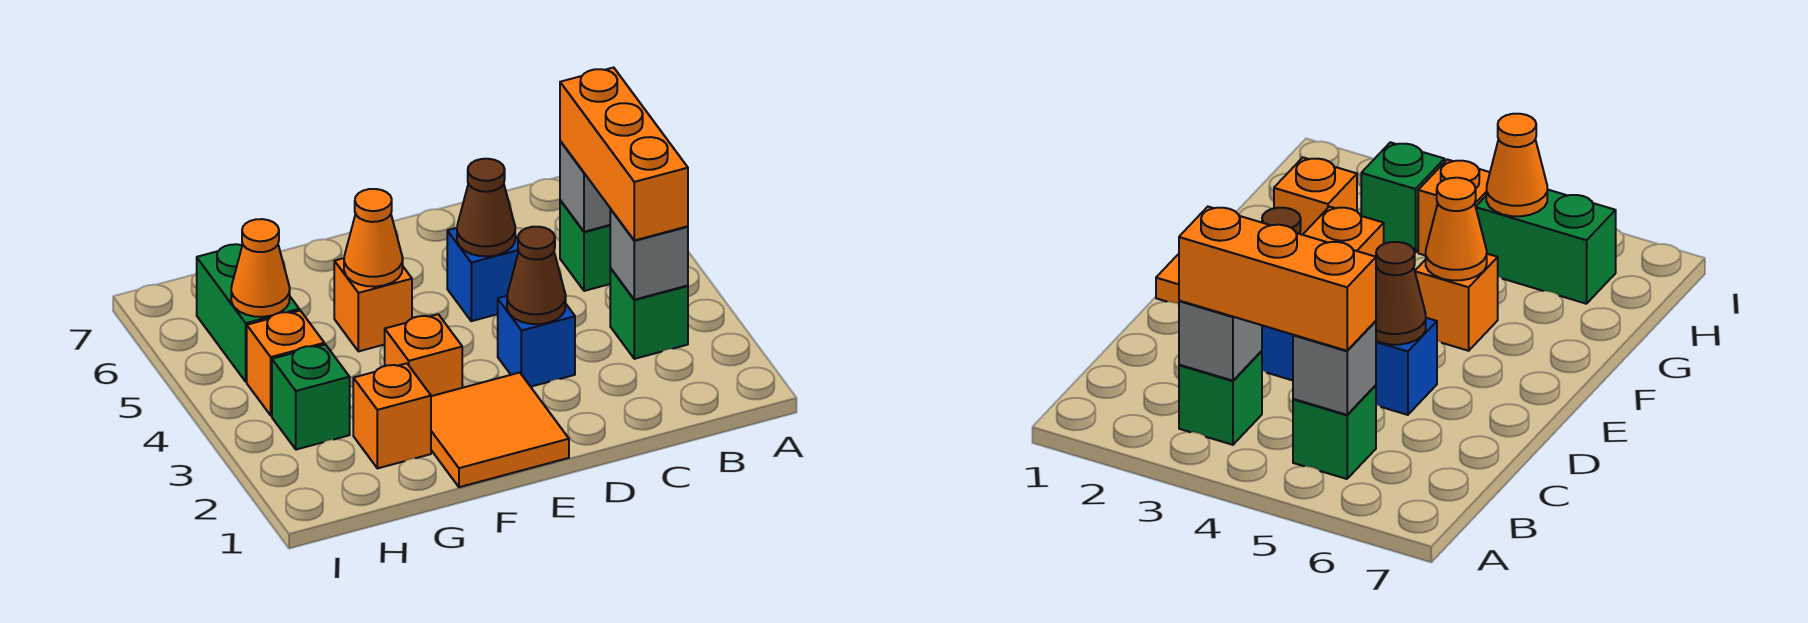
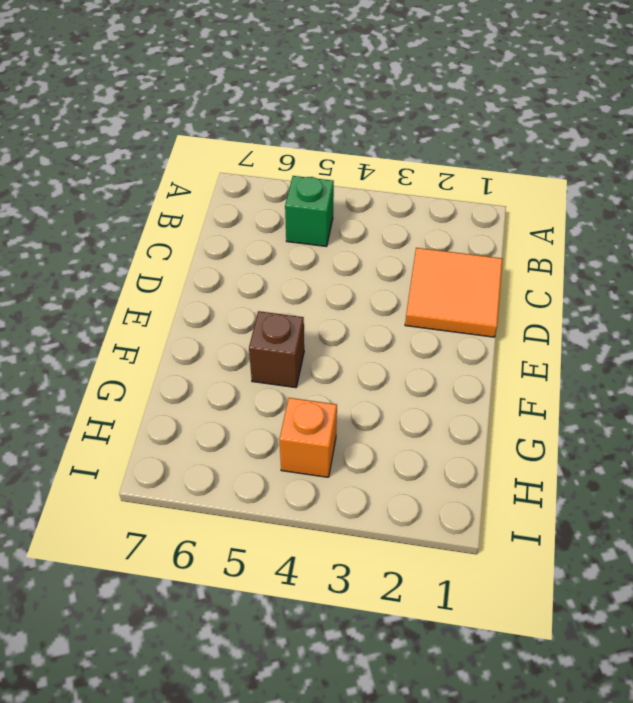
orange 2x2 tile [405,248,503,337] -> orange 2x2 tile moved to [431,373,569,487]
brown 1x1 brick [249,311,304,388] -> orange 1x1 brick [334,258,412,351]
none -> green 1x1 brick [610,268,688,359]
none -> blue 1x1 brick [498,296,575,387]
none -> blue 1x1 brick [447,228,519,321]

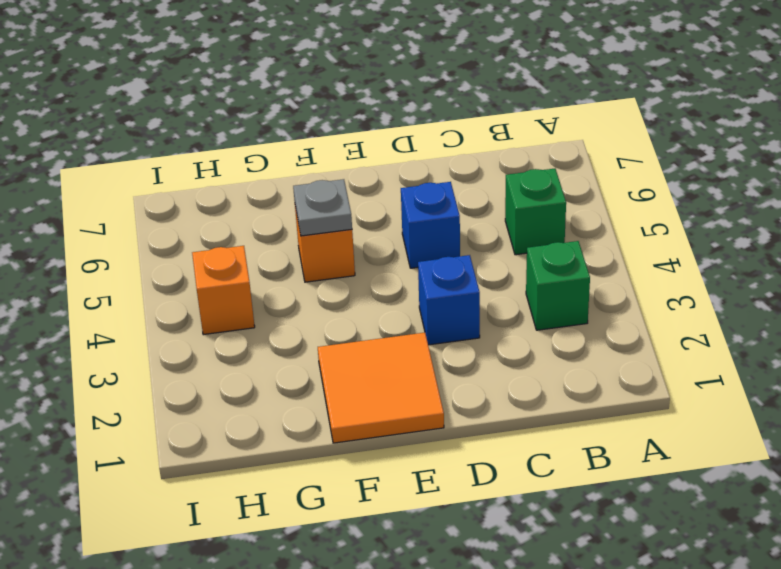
grey 1x1 plate [293,179,352,236] -> orange 1x1 cone [344,189,403,287]
none -> orange 1x1 brick [385,314,462,396]
none -> orange 1x1 brick [353,363,431,468]
none -> green 1x1 brick [272,345,350,450]

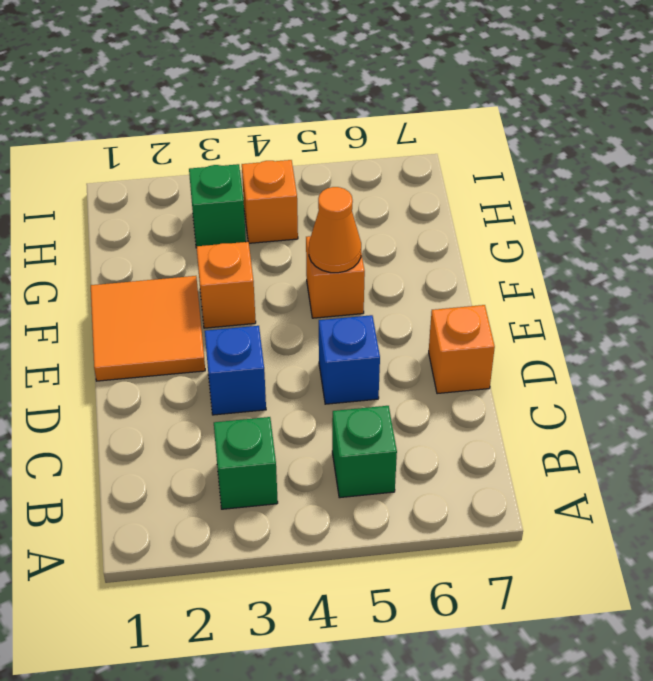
orange 1x1 brick [429,305,495,394] -> orange 1x1 brick moved to [353,363,431,468]
none -> green 1x2 brick [197,244,299,382]
none -> grey 1x1 brick [610,209,688,300]
none -> grey 1x1 brick [560,141,611,232]

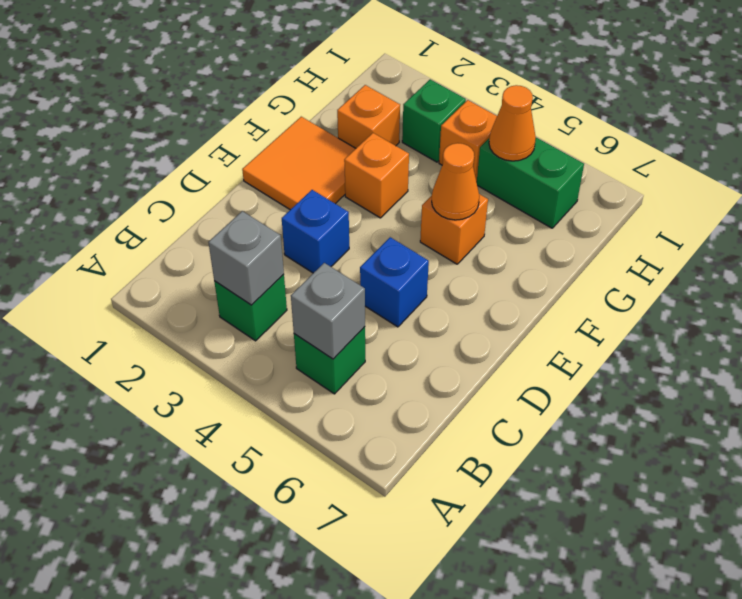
none -> brown 1x1 cone [507,227,566,324]
none -> brown 1x1 cone [457,159,515,256]
none -> orange 1x3 brick [560,67,688,240]

